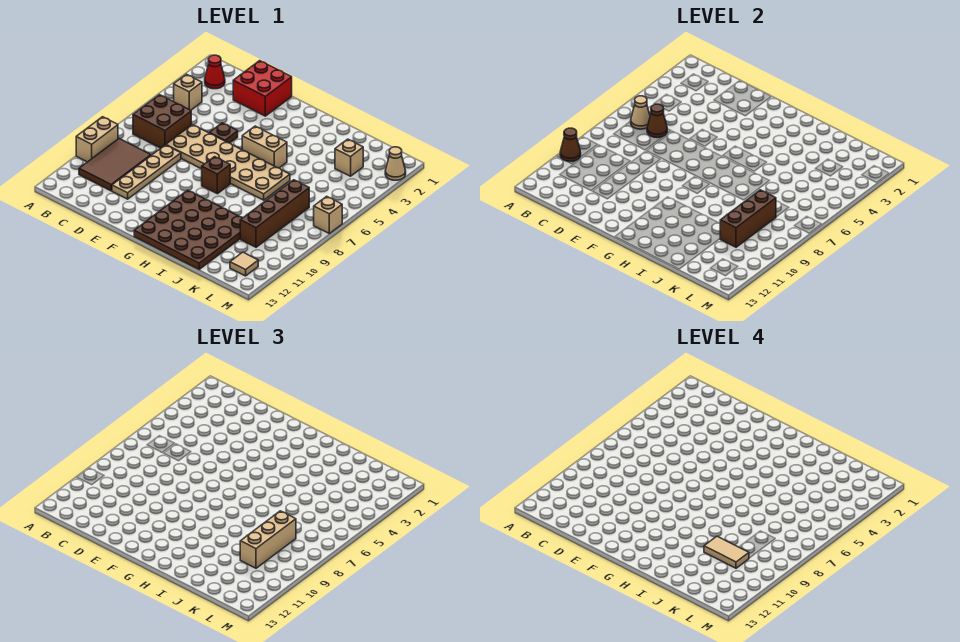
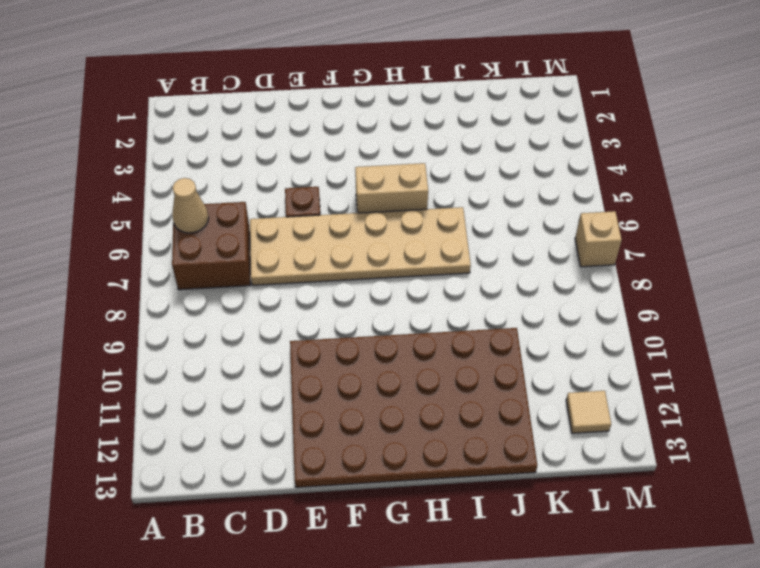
brown 4x6 plate [290,328,537,487] -> brown 4x4 plate [134,190,243,269]
none -> tan 1x2 brick [76,117,118,162]
none -> red 1x1 cone [205,55,225,89]
none -> tan 1x1 brick [174,74,202,110]

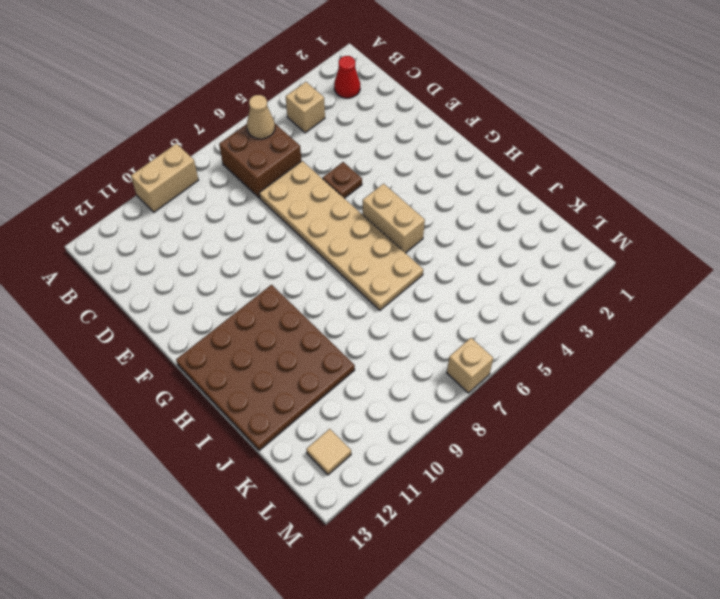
none -> brown 2x3 tile [79,139,151,191]
none -> red 2x2 brick [233,61,292,116]
none -> tan 1x4 plate [112,145,181,199]

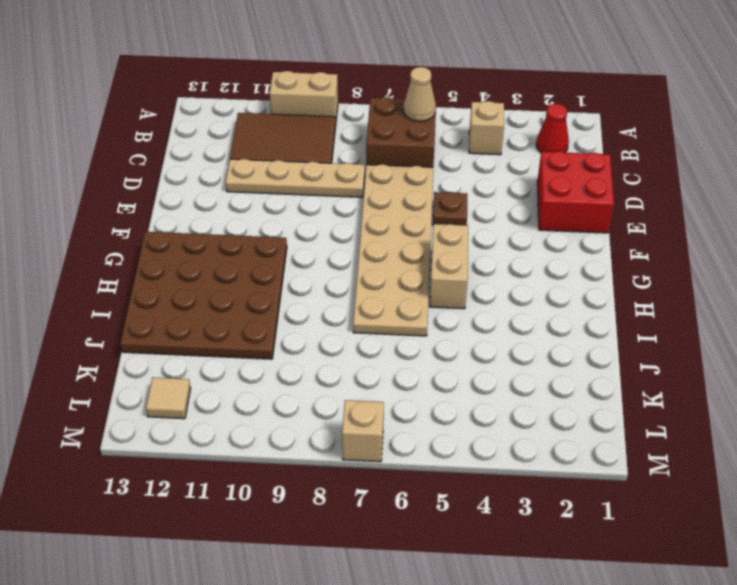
none -> brown 1x1 brick [202,157,230,194]
none -> tan 1x1 brick [335,139,363,176]
none -> brown 1x4 brick [240,180,309,247]

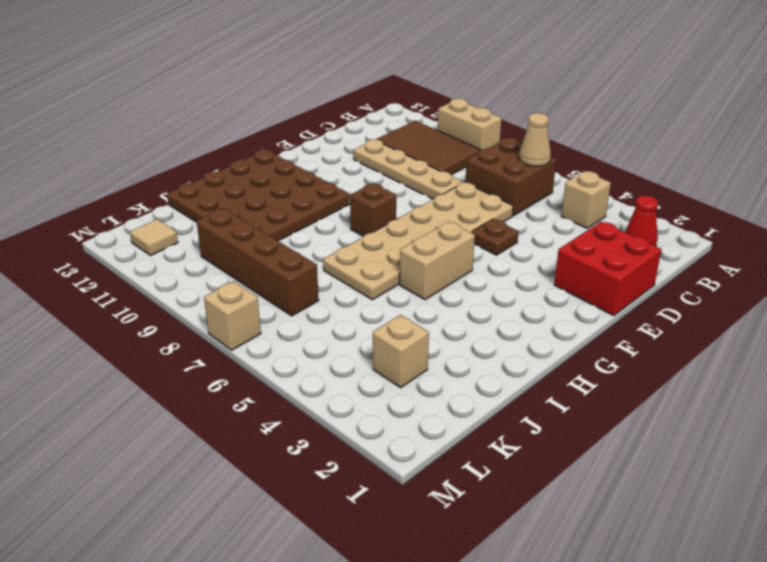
none -> tan 1x1 cone [385,147,406,180]
none -> brown 1x1 cone [560,128,581,161]
none -> brown 1x1 cone [647,104,667,138]

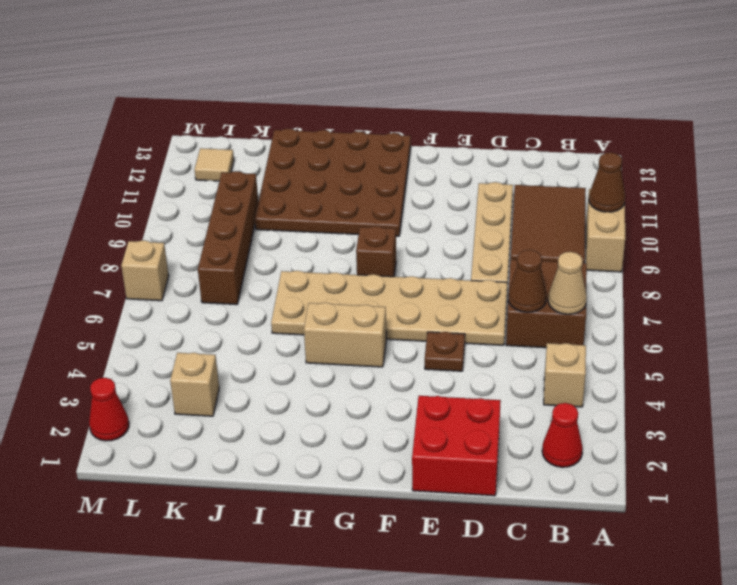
red 1x1 cone [89,378,129,441] -> tan 1x1 cone [385,147,406,180]
none -> brown 1x3 brick [720,190,776,247]
none -> tan 1x3 brick [240,511,296,568]
none -> tan 1x2 tile [704,536,749,568]

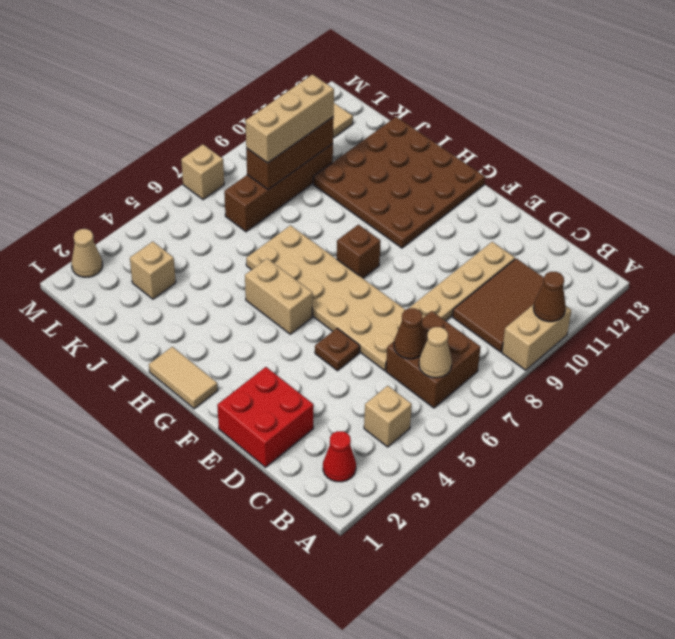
tan 1x2 tile [149,347,218,409] -> tan 1x2 tile moved to [704,536,749,568]

